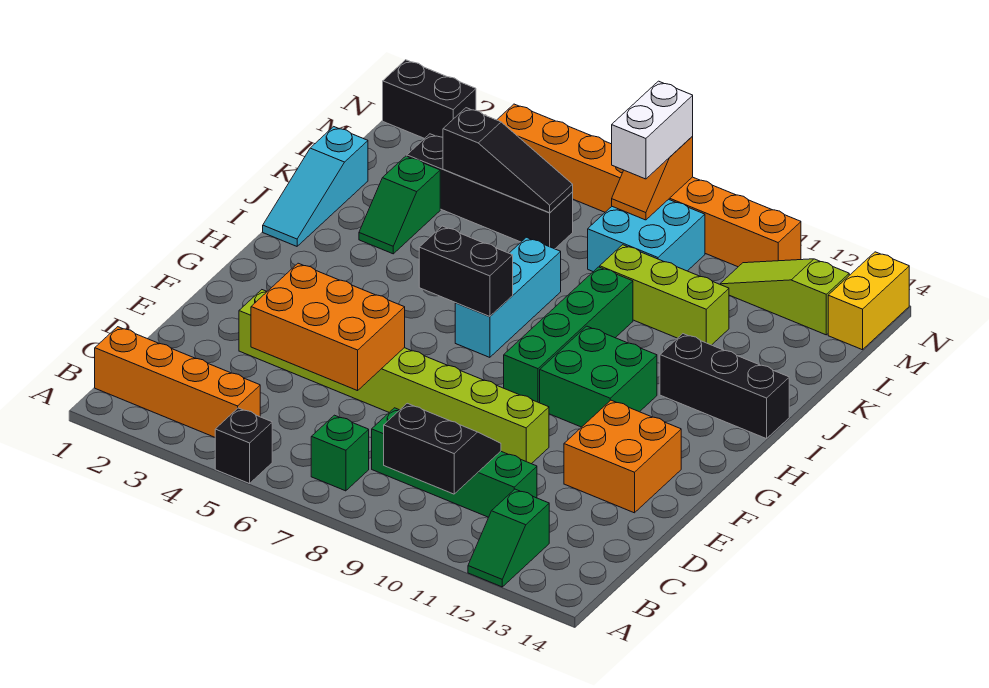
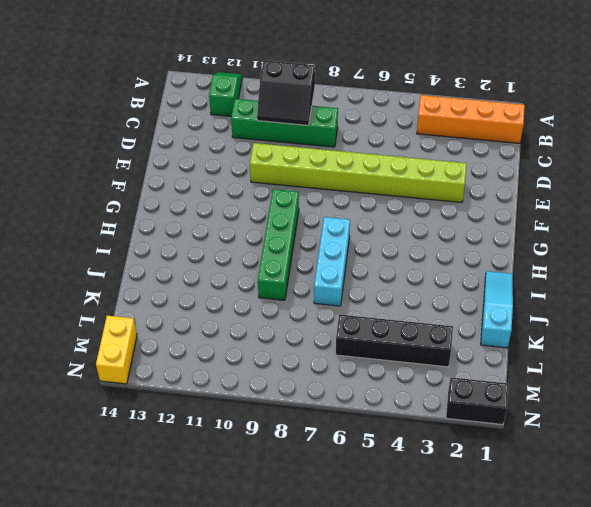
none -> black 1x1 brick [215,408,272,484]
none -> green 1x1 brick [311,415,369,491]
none -> orange 2x2 brick [564,400,681,513]

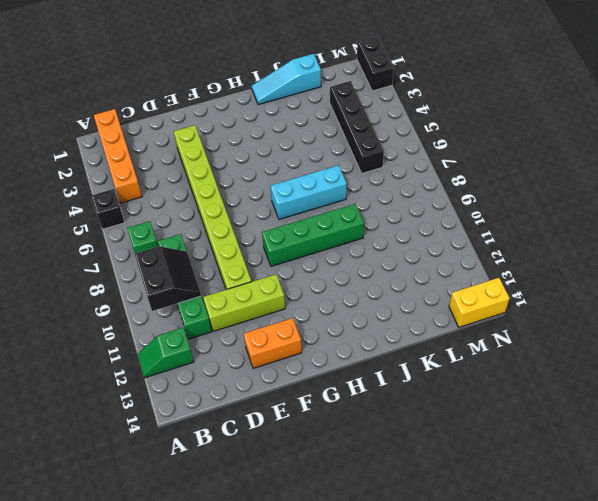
lime 1x3 brick [203,274,285,331] -> lime 1x3 brick turned to [600,245,729,345]
orange 1x2 brick [244,318,302,368] -> orange 2x2 brick [564,400,681,513]
none -> green 2x2 brick [540,326,657,427]
none -> black 1x3 brick [660,334,789,439]
none -> green 1x2 slope [359,156,440,254]

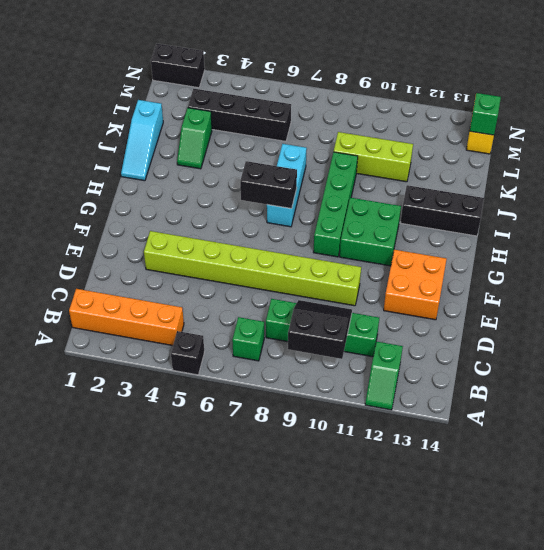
green 1x1 brick [470,93,501,135] -> none
none -> cyan 2x2 brick [588,199,705,272]
none -> lime 1x3 slope [720,259,849,335]
none -> orange 1x8 brick [497,104,801,267]

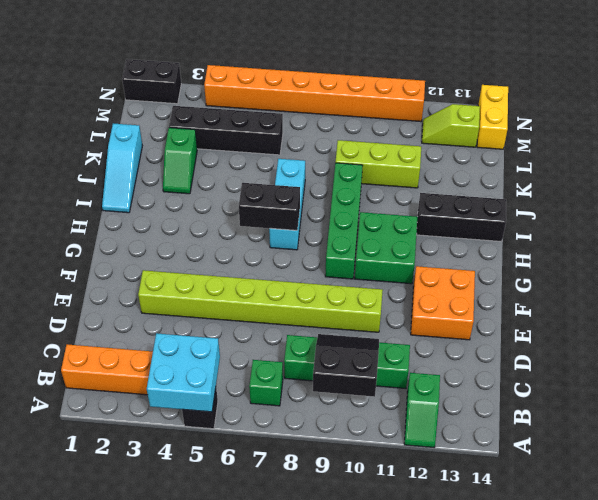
cyan 2x2 brick [147,333,220,412] -> cyan 2x2 brick moved to [588,199,705,272]
lime 1x2 slope [422,104,480,147] -> lime 1x3 slope [720,259,849,335]
none -> orange 2x3 brick [251,263,405,391]
none -> black 1x3 slope [443,108,573,213]
none -> orange 1x2 slope [612,136,693,220]

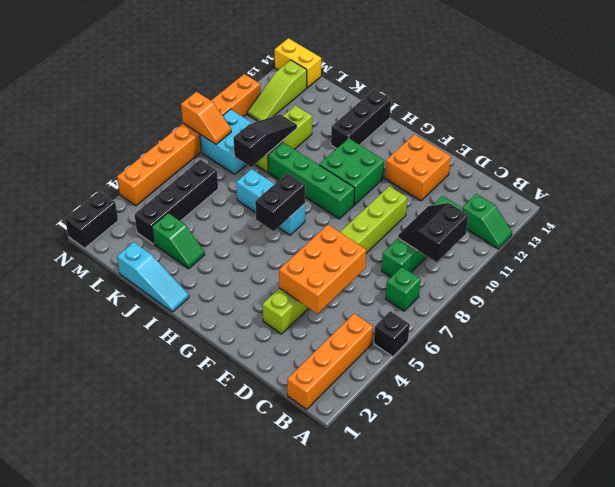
black 1x3 slope [233,114,297,167] -> black 1x3 slope moved to [443,108,573,213]
none -> white 1x2 brick [612,81,693,179]

